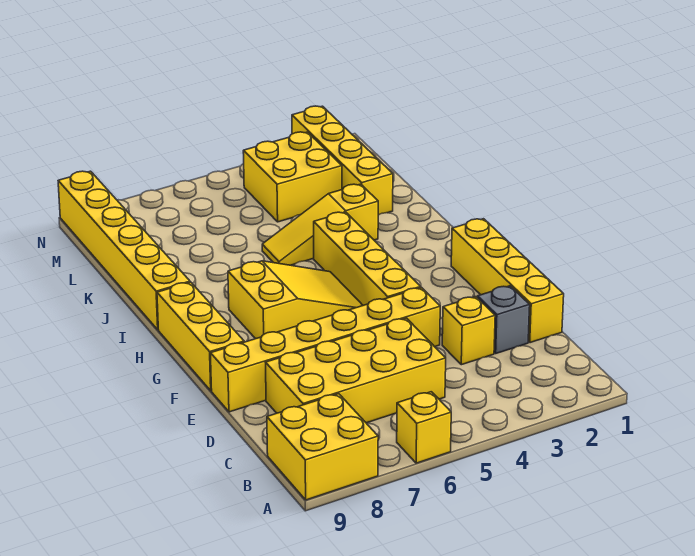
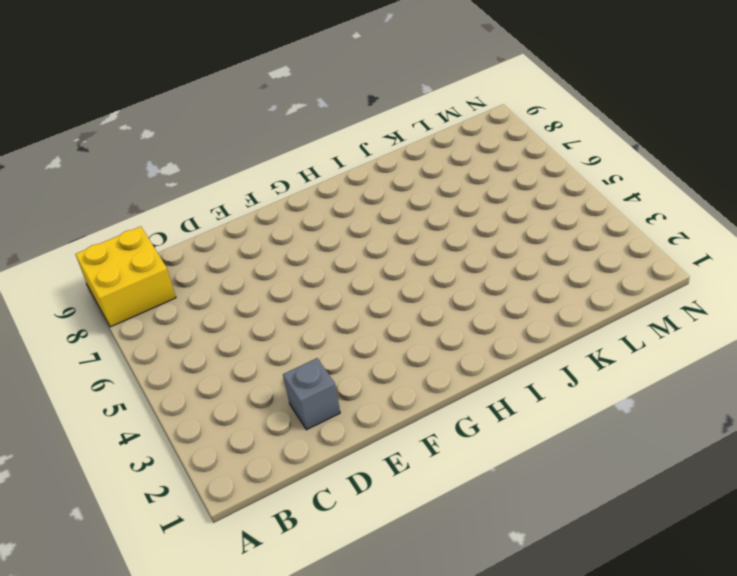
none -> yellow 1x1 brick [397,392,451,463]
none -> yellow 2x4 brick [266,318,446,423]
none -> yellow 1x4 brick [451,219,564,343]

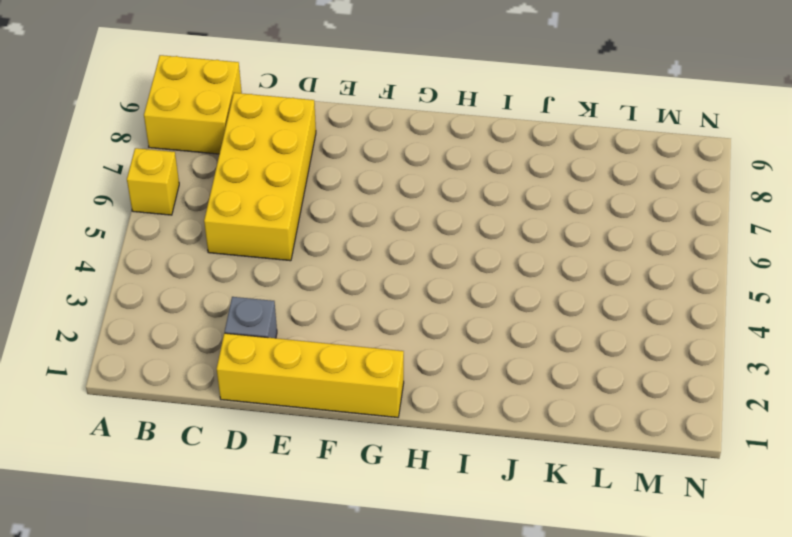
none -> yellow 1x1 brick [442,297,495,365]
none -> yellow 1x6 brick [210,288,440,412]
none -> yellow 1x4 brick [314,212,421,305]

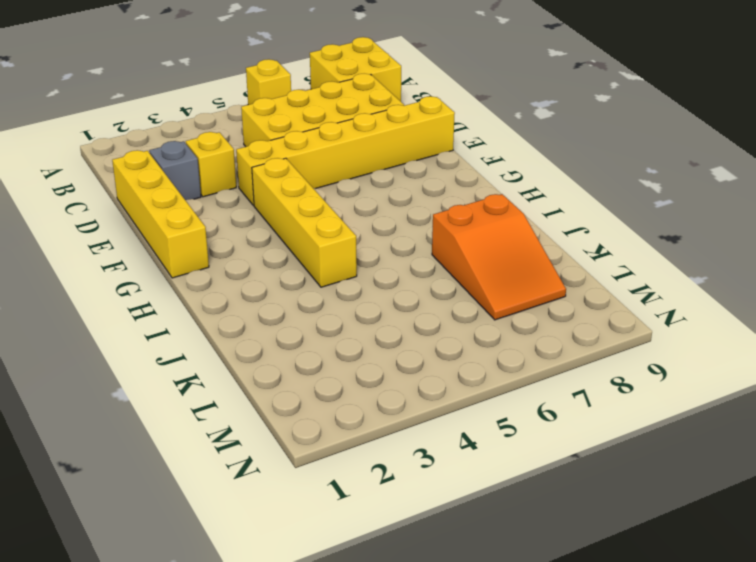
orange 2x3 slope [432,194,566,320] -> none
none -> yellow 1x3 brick [157,282,244,391]
none -> yellow 2x3 slope [228,261,363,339]
none -> yellow 1x6 brick [58,171,190,330]

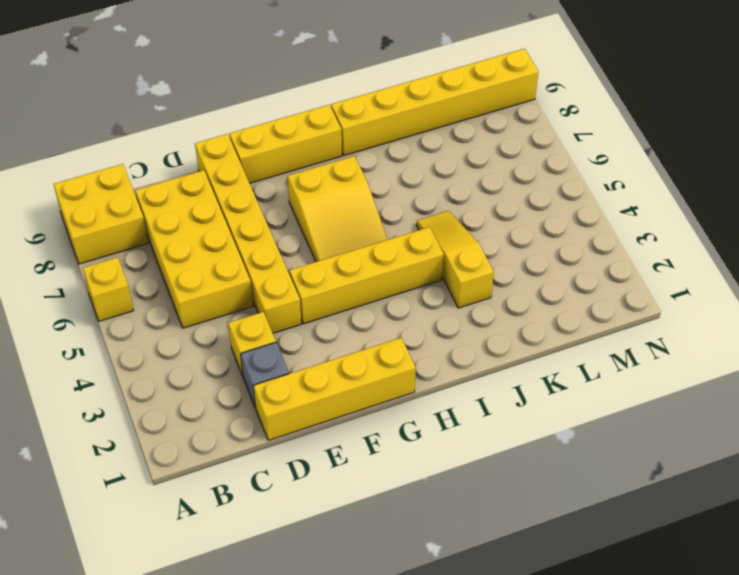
none -> yellow 1x4 brick [292,106,393,215]
none -> yellow 2x2 brick [243,132,342,222]

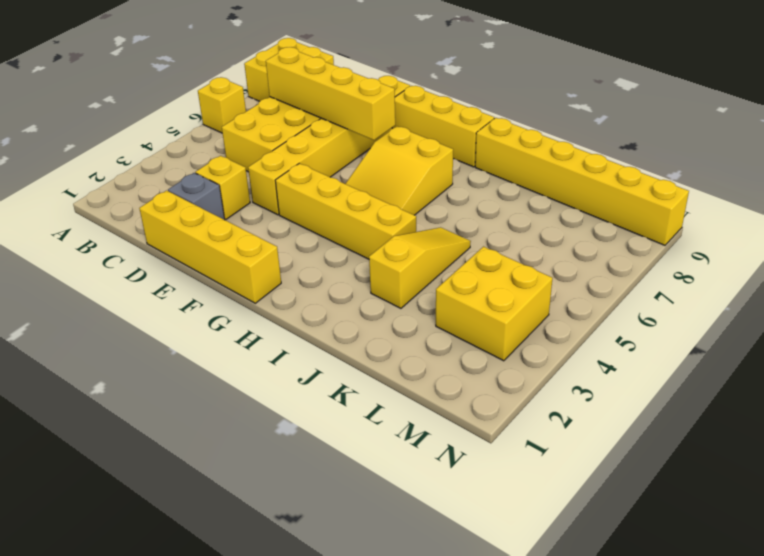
yellow 1x4 brick [266,47,395,140] -> yellow 1x4 brick moved to [292,106,393,215]

